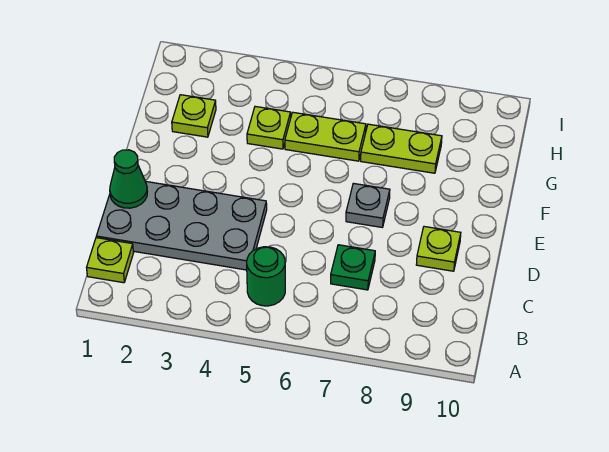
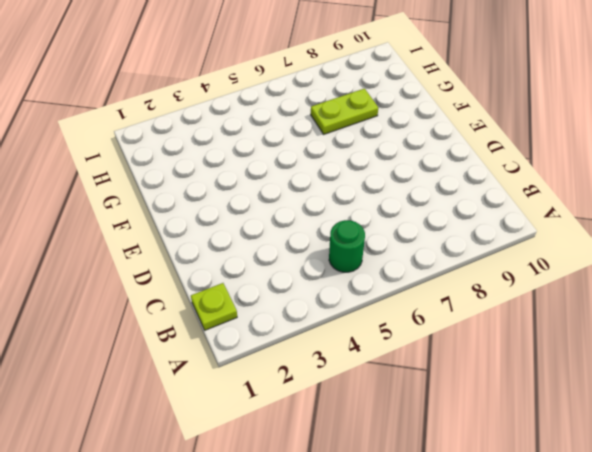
none -> grey 2x4 plate [96,181,267,270]
none -> green 1x1 plate [331,245,375,290]

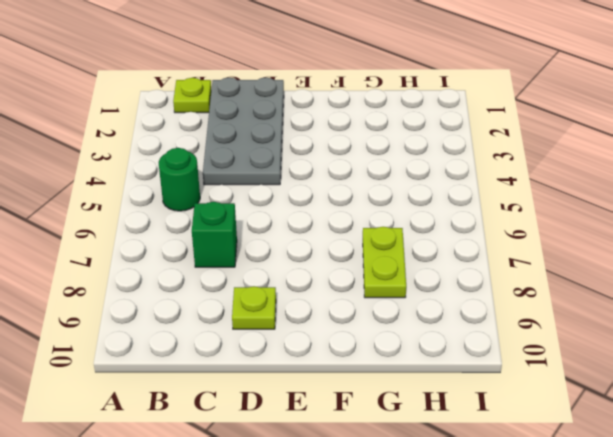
green 1x1 brick [192,202,237,267] -> green 1x1 plate [331,245,375,290]
none -> grey 1x1 plate [346,183,390,227]
none -> lime 1x1 plate [172,95,216,137]

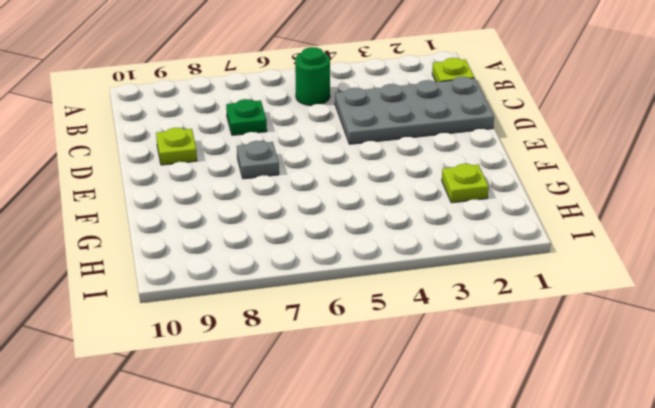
none -> lime 1x1 plate [247,106,291,149]
none -> lime 1x2 plate [285,112,366,161]

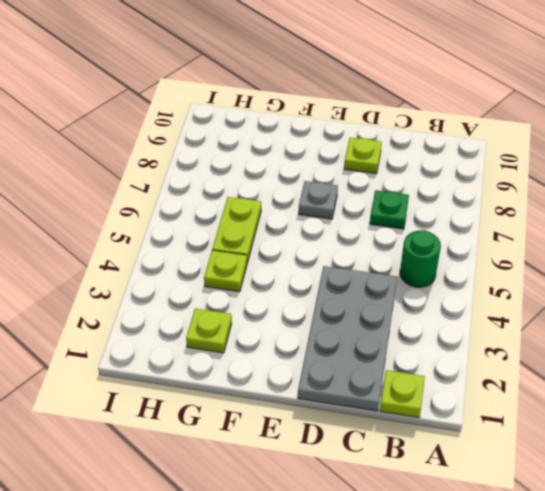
none -> lime 1x2 plate [361,124,442,173]
none -> green 1x1 cone [110,150,147,208]

